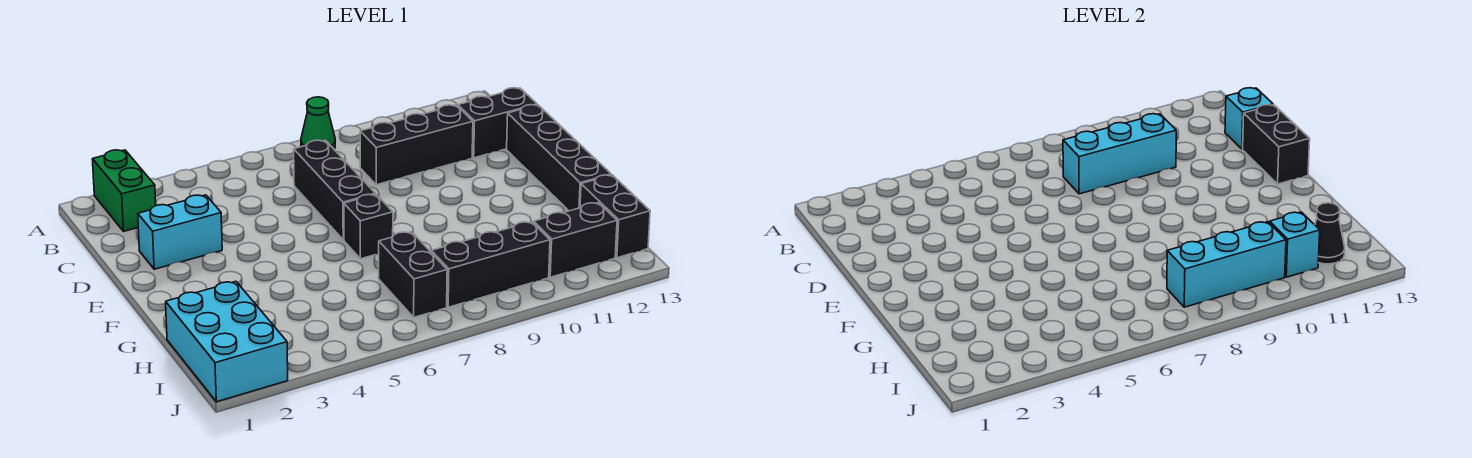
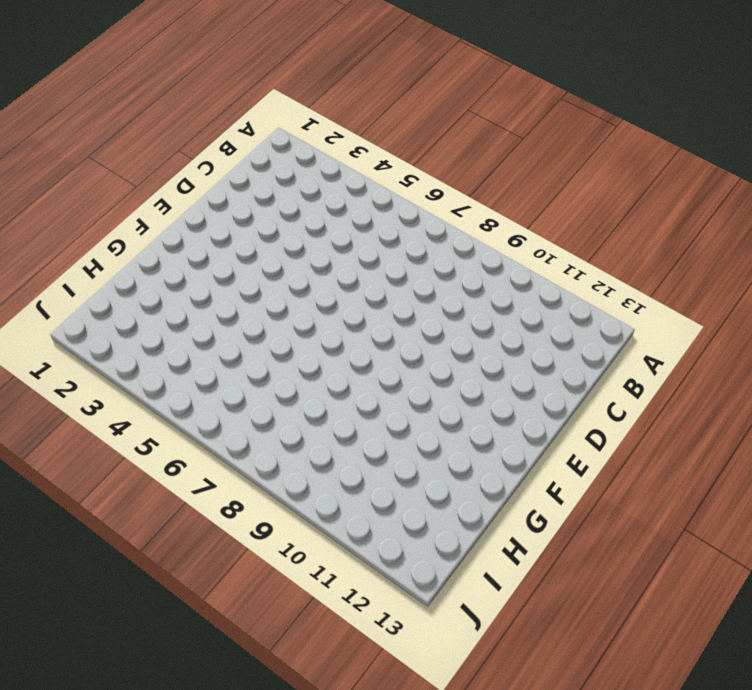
none -> green 1x2 brick [92,150,156,232]
none -> green 1x1 cone [301,97,335,149]
none -> black 1x3 brick [294,140,375,240]

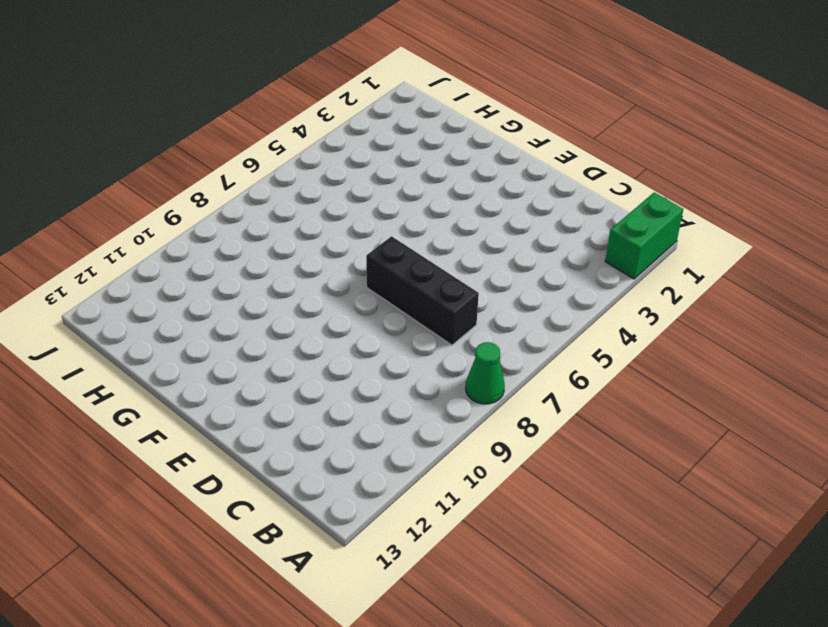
green 1x2 brick [605,192,683,279] -> green 1x2 brick turned to [92,150,156,232]
none -> black 1x3 brick [360,105,473,185]
none -> black 1x2 brick [458,88,537,158]
none -> cyan 1x2 brick [138,195,222,269]

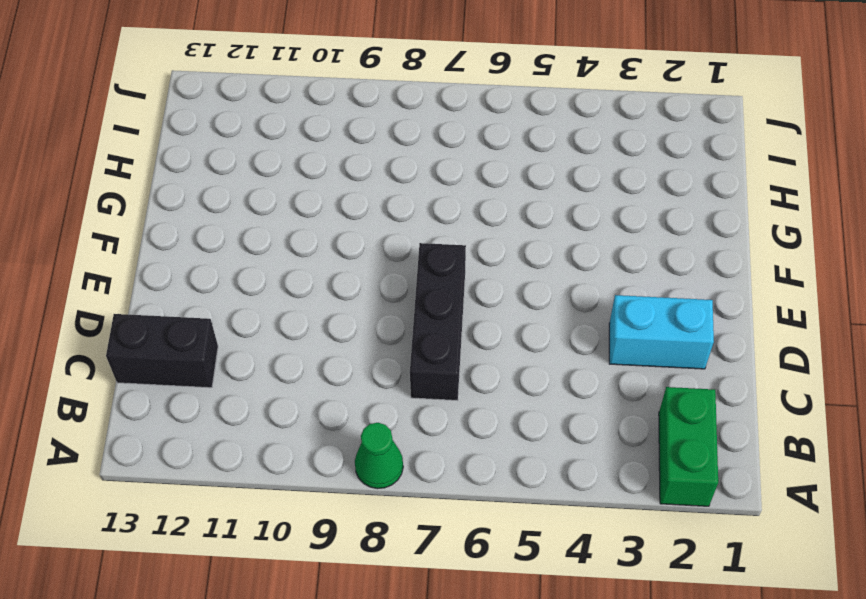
none -> black 1x3 brick [360,105,473,185]
none -> black 1x4 brick [507,105,611,211]
none -> black 1x1 brick [344,194,393,259]

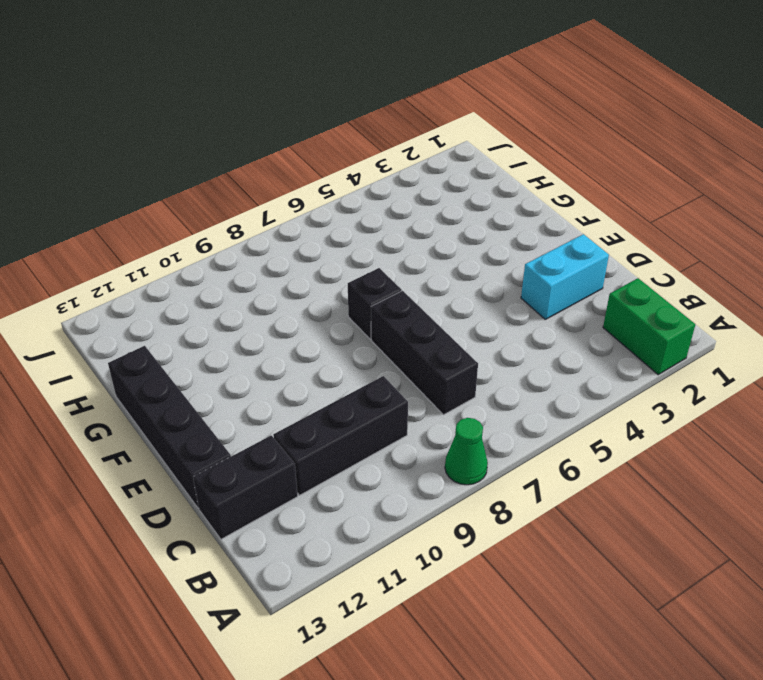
none -> cyan 2x3 brick [166,281,288,402]
none -> black 1x2 brick [379,232,447,317]
none -> black 1x2 brick [580,175,650,258]

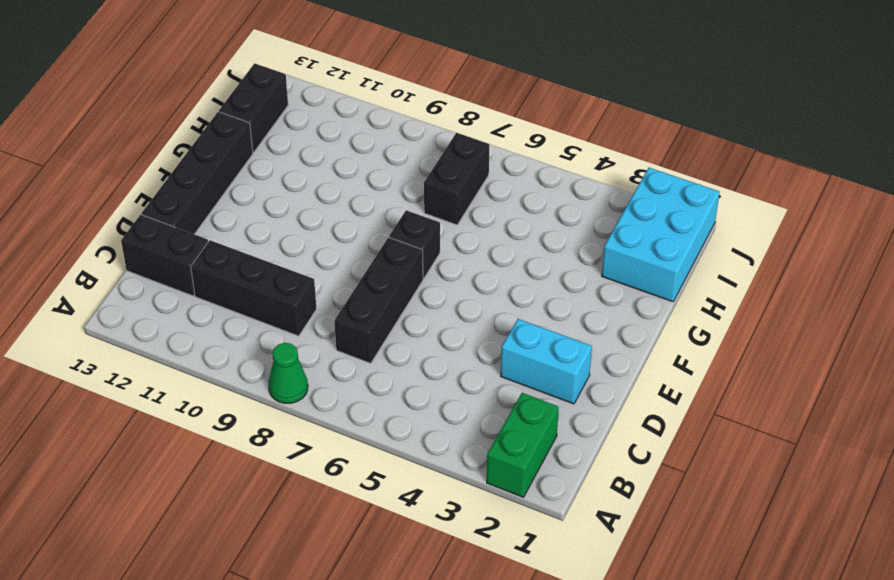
none -> black 1x3 brick [431,222,550,307]
none -> black 1x2 brick [533,203,617,277]
none -> cyan 1x3 brick [1063,114,1176,194]

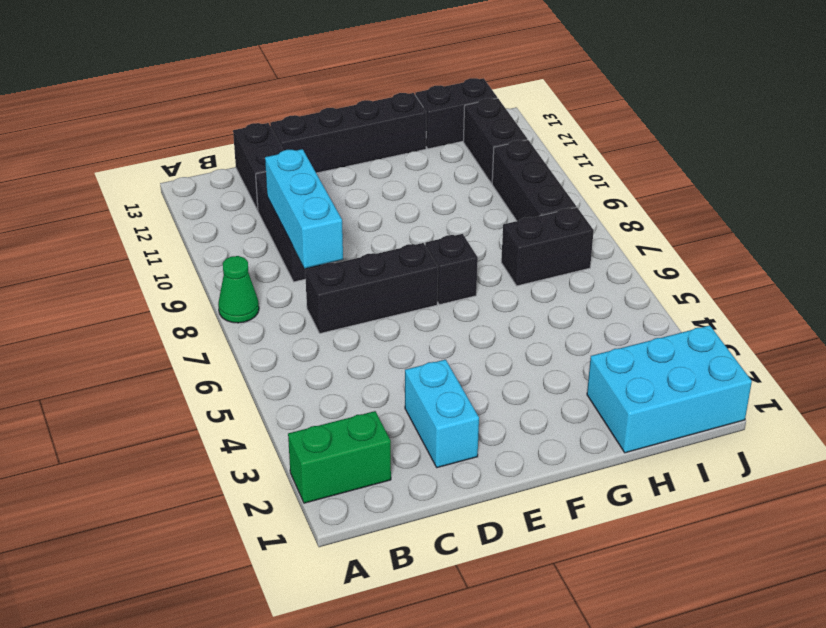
none -> cyan 1x1 brick [1225,88,1273,149]
none -> black 1x2 brick [1243,105,1310,184]
none -> cyan 1x3 brick [1167,222,1286,307]

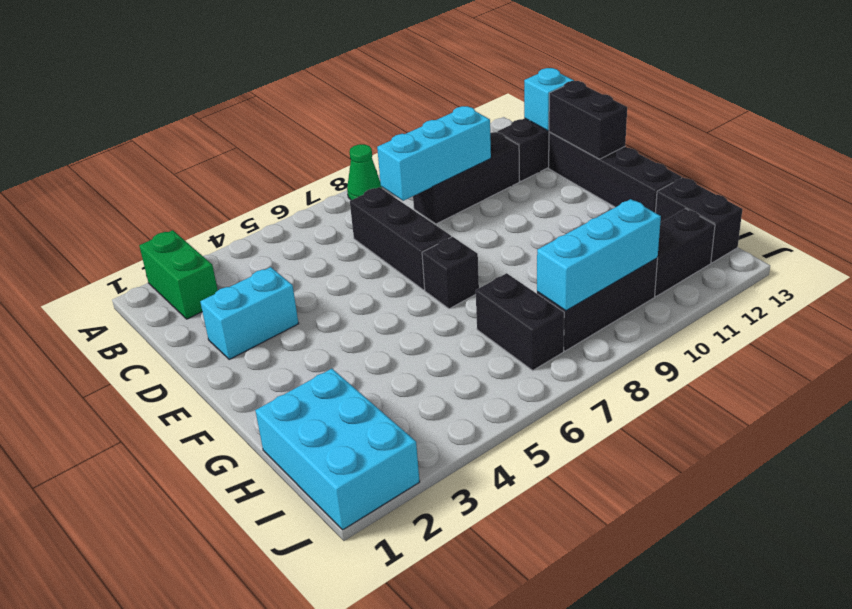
none -> cyan 1x1 brick [1269,212,1320,277]
none -> black 1x1 cone [1315,203,1345,264]

